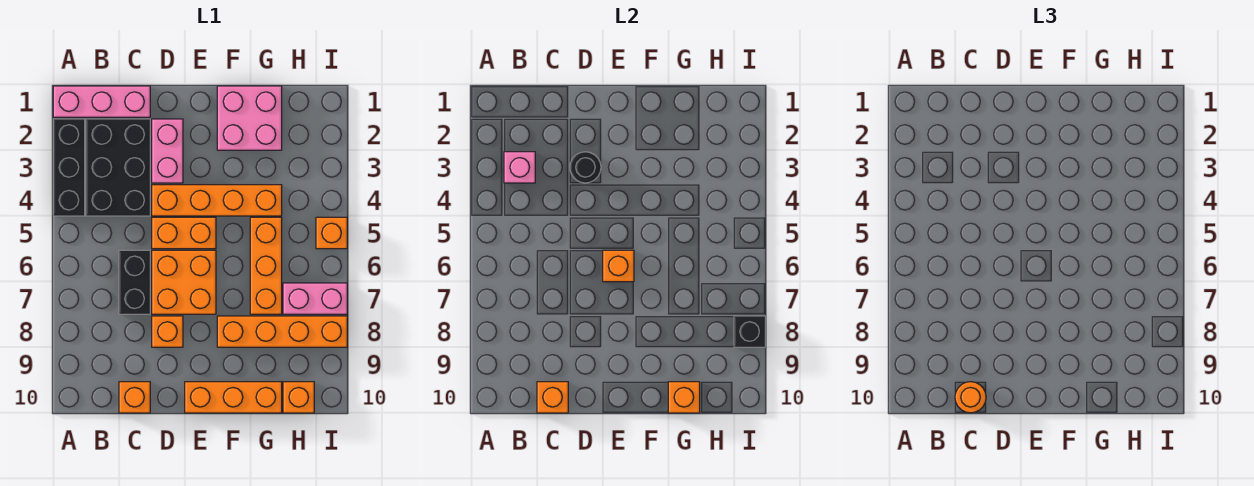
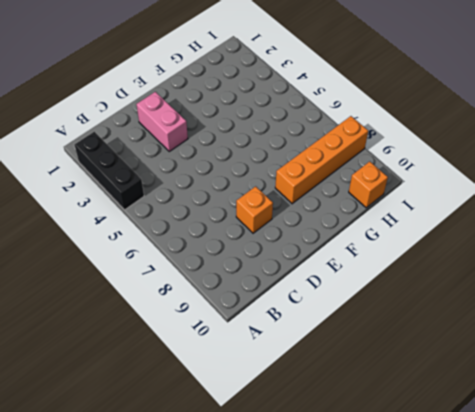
none -> pink 1x3 brick [53,86,150,117]
none -> black 2x3 brick [86,119,150,216]
none -> black 1x2 brick [119,250,150,314]

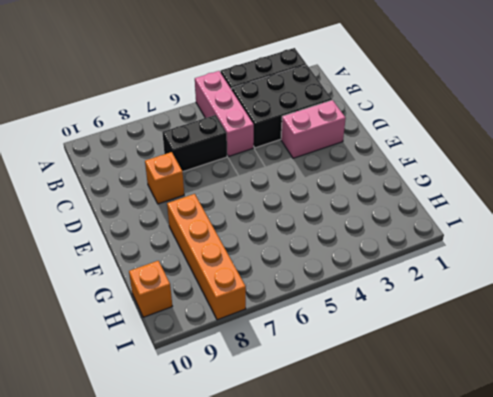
pink 1x3 brick [195,71,254,156] -> pink 1x3 brick moved to [53,86,150,117]
none -> orange 1x1 brick [119,382,150,413]
none -> orange 1x4 brick [152,185,282,216]
none -> orange 1x2 brick [152,217,216,249]

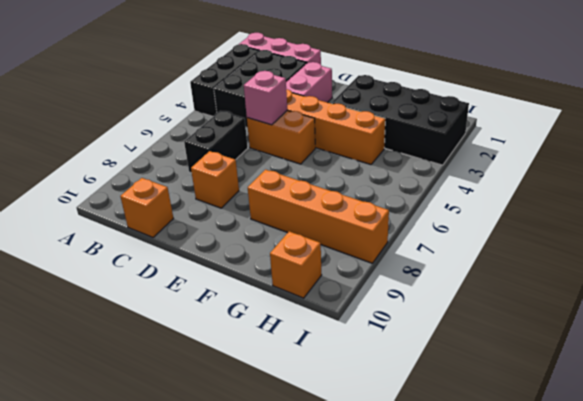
pink 1x1 brick [244,71,287,125] -> pink 1x1 brick moved to [504,152,535,183]
black 2x4 brick [332,75,469,165] -> pink 2x2 brick [217,86,282,150]
none -> orange 2x2 brick [152,250,216,314]
none -> orange 1x3 brick [185,382,282,413]
none -> orange 1x3 brick [250,217,282,314]

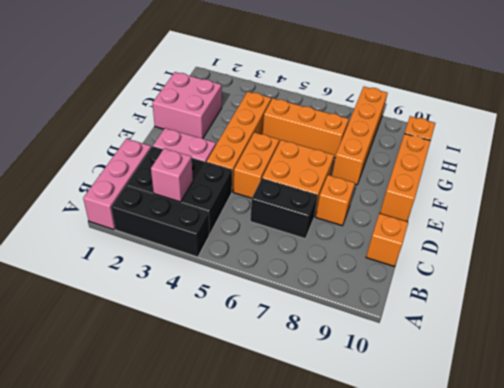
none -> pink 1x2 brick [283,283,347,314]
none -> orange 1x1 brick [316,217,347,249]
none -> orange 1x1 brick [537,382,568,413]

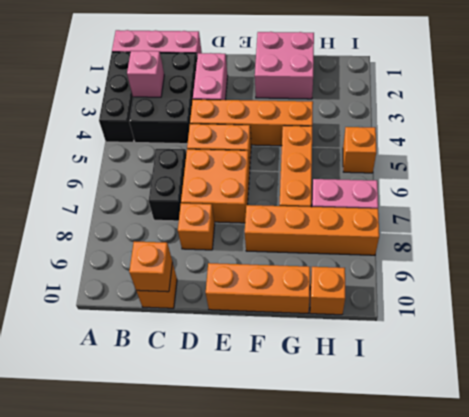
none -> black 1x1 round brick [570,152,601,183]
none -> orange 1x1 brick [603,250,634,282]
none -> orange 1x1 brick [668,382,700,413]

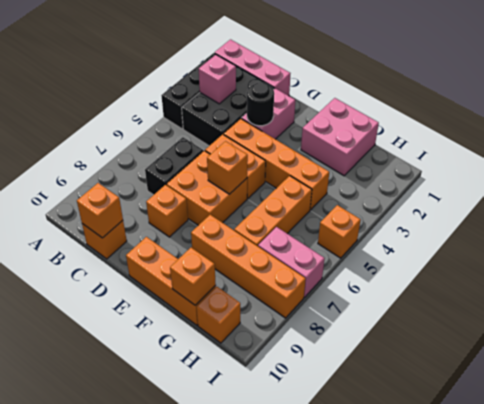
none -> black 1x1 brick [734,316,765,347]
none -> orange 1x1 round brick [955,382,986,413]

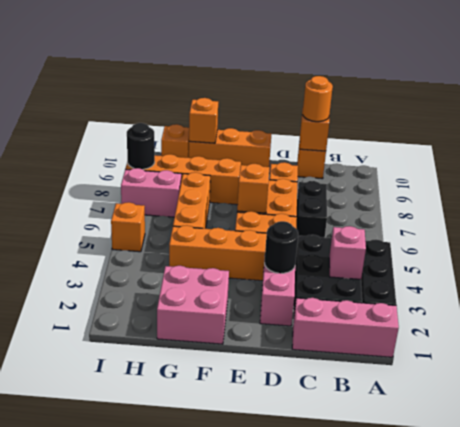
black 1x1 round brick [127,123,155,169] -> black 1x1 brick [734,316,765,347]

